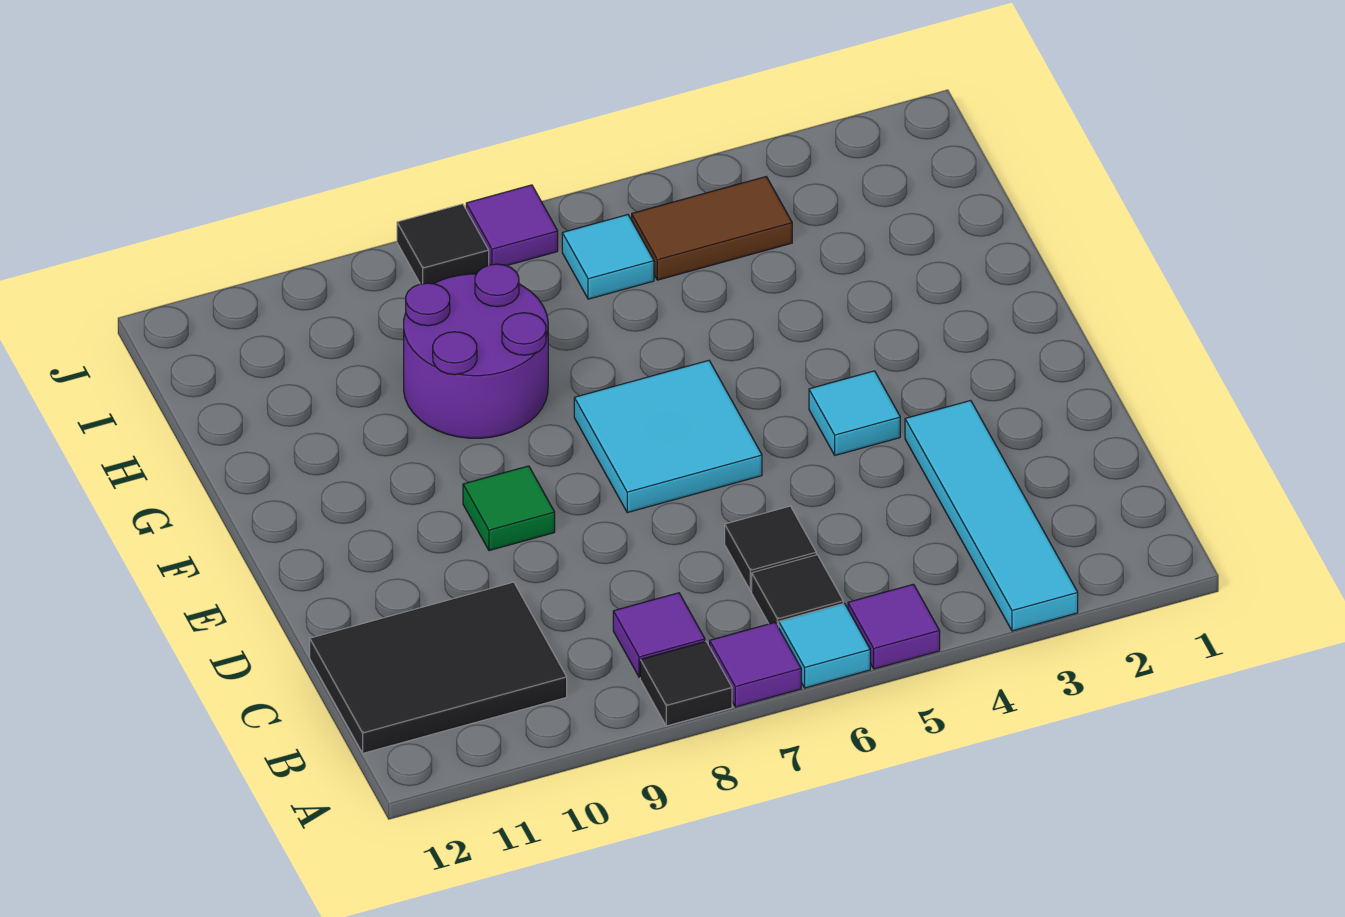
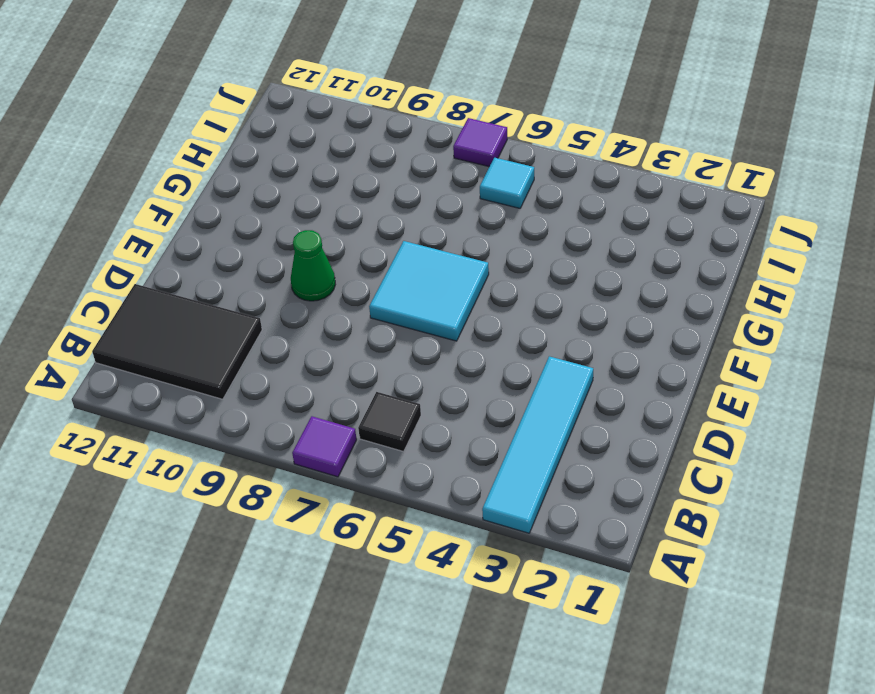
green 1x1 cone [291,230,335,301] -> green 1x1 tile [463,466,555,551]
none -> purple 1x1 tile [848,584,940,669]
none -> cyan 1x1 tile [779,603,870,688]
none -> black 1x1 tile [640,641,732,726]

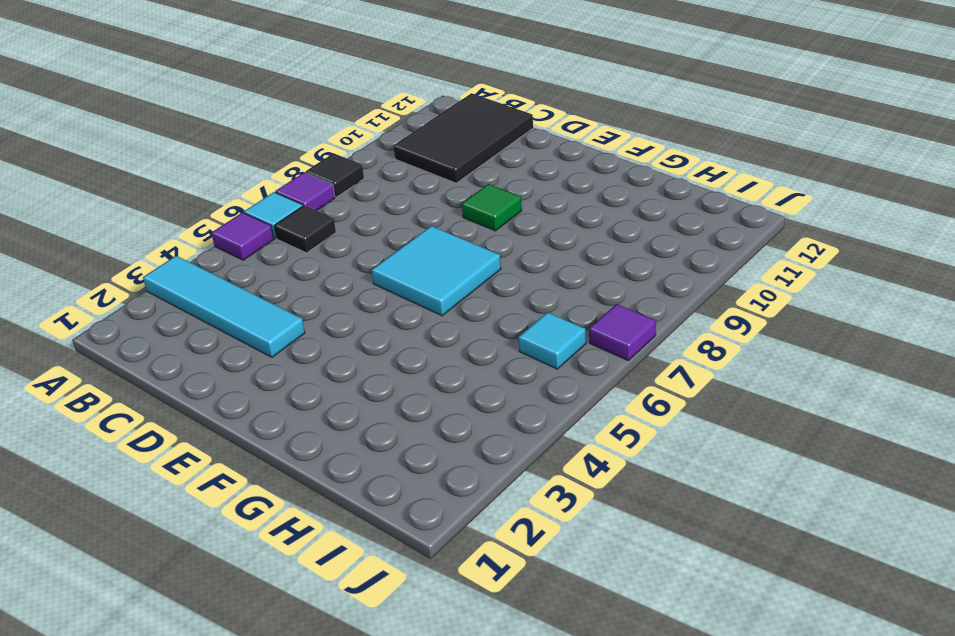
none -> purple 1x1 tile [613,593,705,677]
none -> black 1x1 tile [725,506,816,591]
none -> cyan 1x1 tile [809,371,900,455]

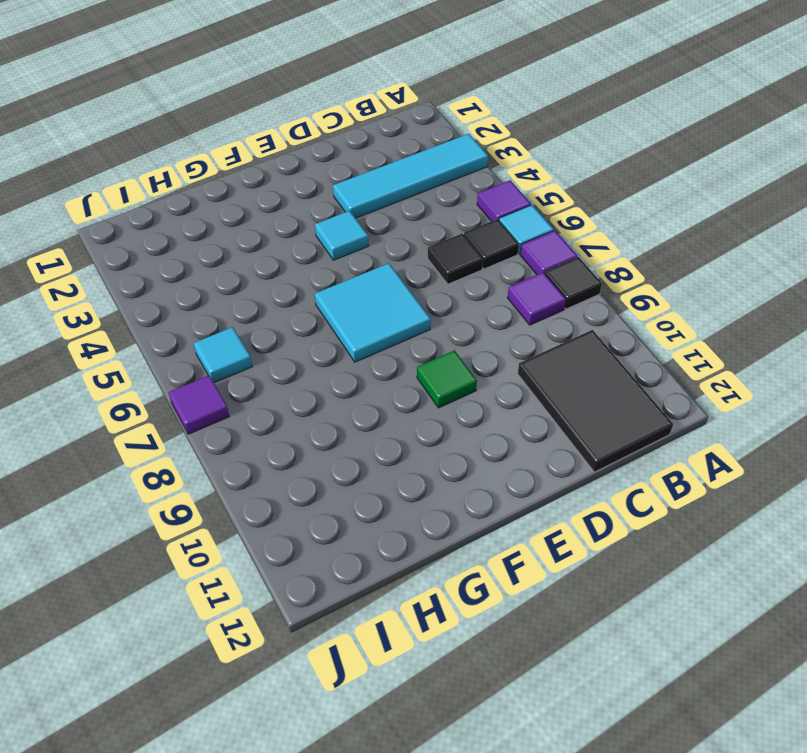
none -> purple 2x2 round brick [404,264,548,438]
none -> brown 1x2 tile [632,177,792,280]
none -> black 1x1 tile [397,204,489,284]

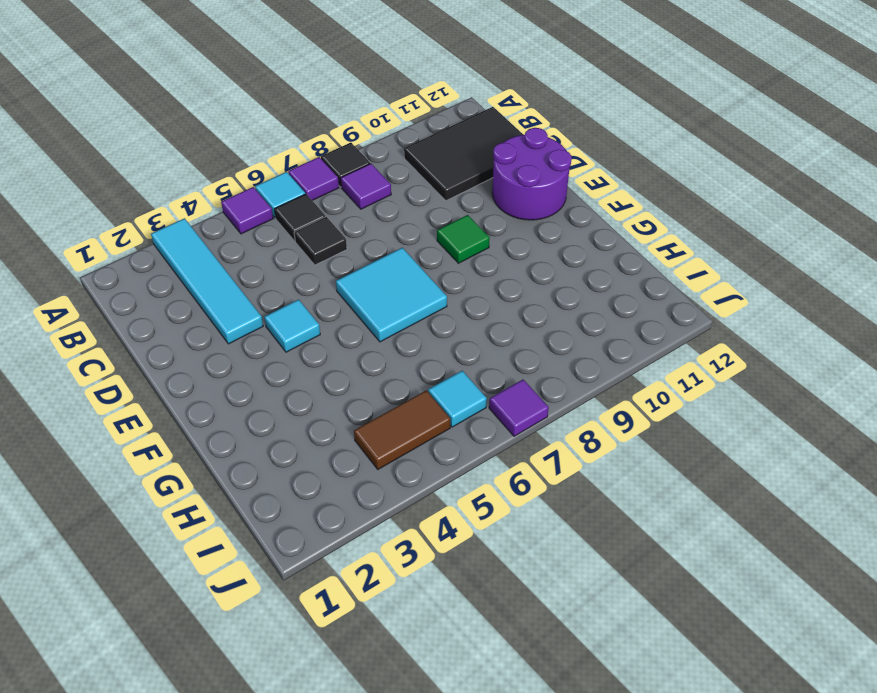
purple 2x2 round brick [492,128,572,220] -> purple 2x2 round brick moved to [404,264,548,438]
none -> black 1x1 tile [397,204,489,284]

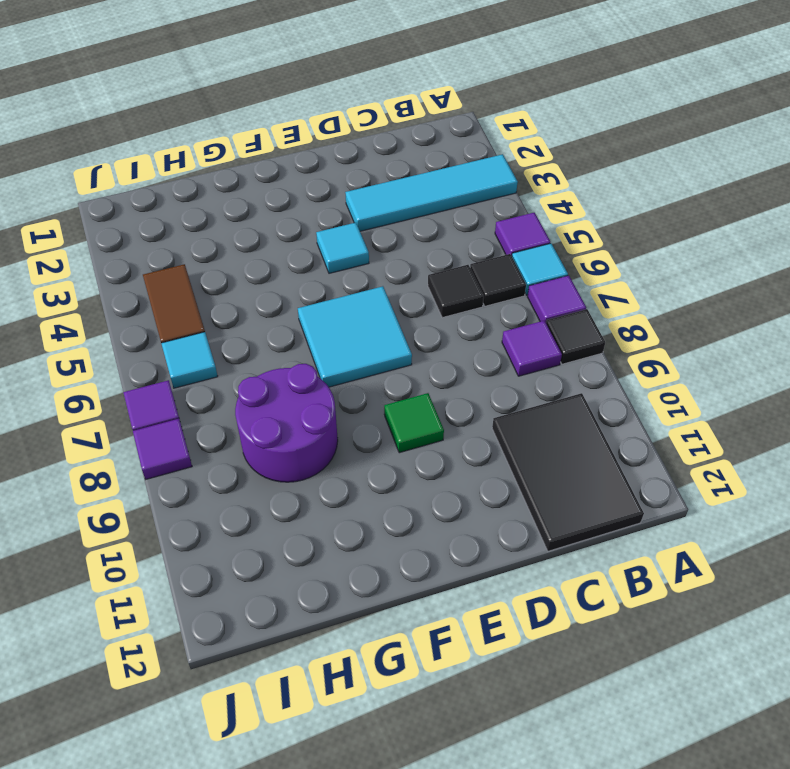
purple 1x1 tile [133,419,192,479] -> black 1x1 tile [397,204,489,284]

